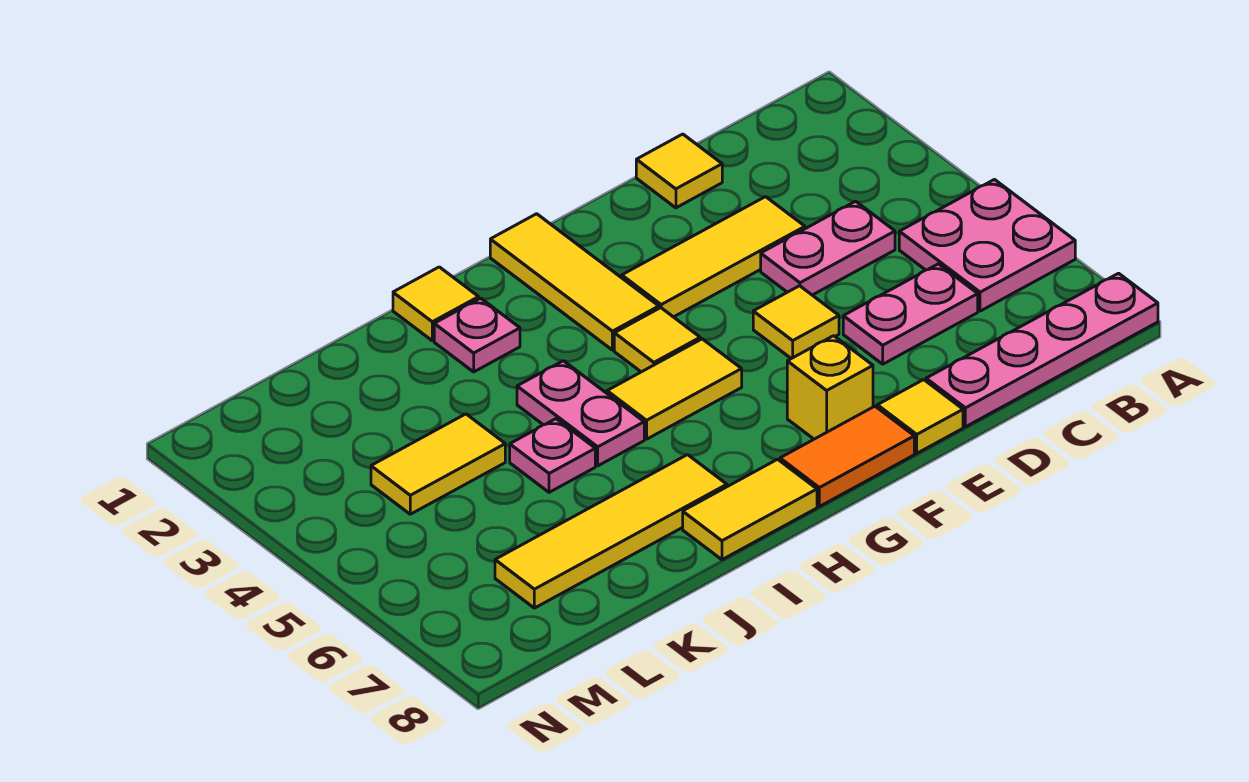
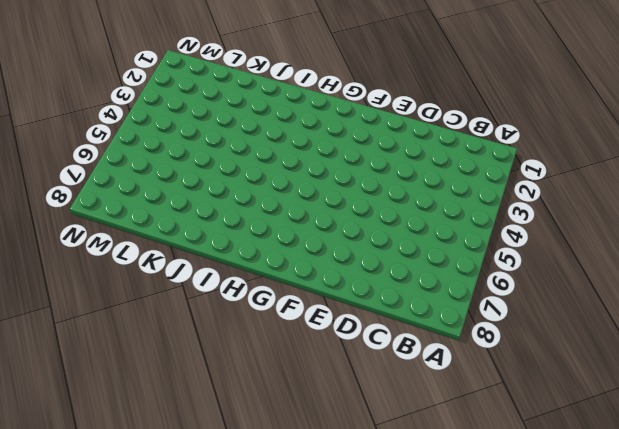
none -> pink 2x2 plate [899,180,1075,311]
none -> pink 1x4 plate [926,273,1158,427]
none -> pink 1x2 plate [761,201,895,295]

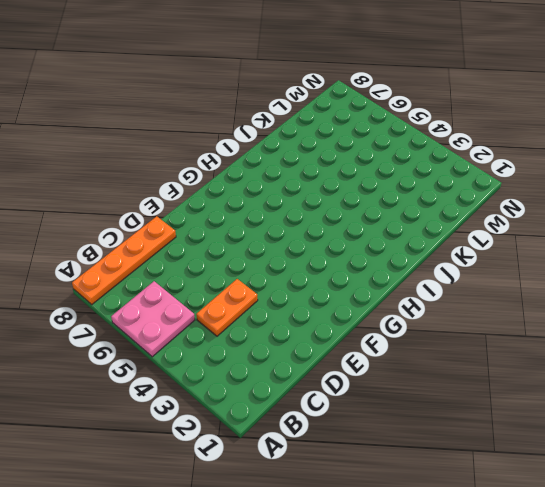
orange 1x4 plate [72,216,176,304] -> pink 1x4 plate [926,273,1158,427]
orange 1x2 plate [196,279,258,336] -> pink 1x2 plate [761,201,895,295]
none -> pink 1x2 plate [843,264,978,364]
none -> yellow 1x1 tile [636,134,722,208]
none -> yellow 1x3 tile [622,197,805,317]

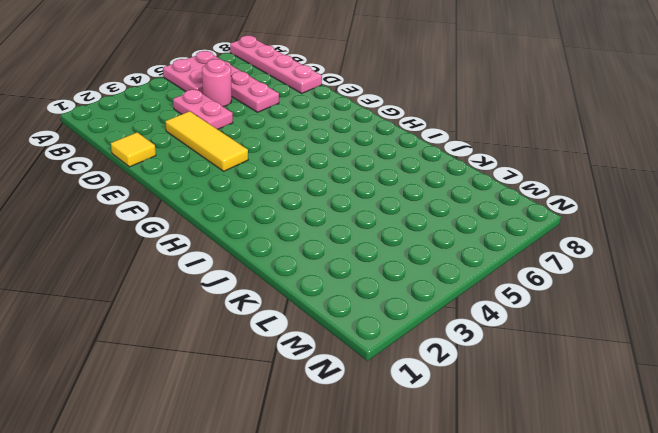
pink 1x1 round brick [202,59,232,107] -> none
none -> yellow 1x1 tile [753,286,839,359]
none -> yellow 1x1 tile [877,380,963,453]
none -> yellow 1x1 brick [787,336,873,439]

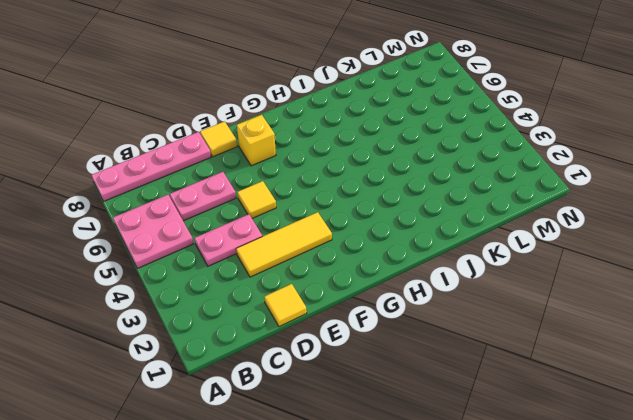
none -> orange 1x2 tile [780,406,914,506]
none -> yellow 1x3 tile [490,214,659,350]
none -> yellow 1x1 tile [614,308,700,372]

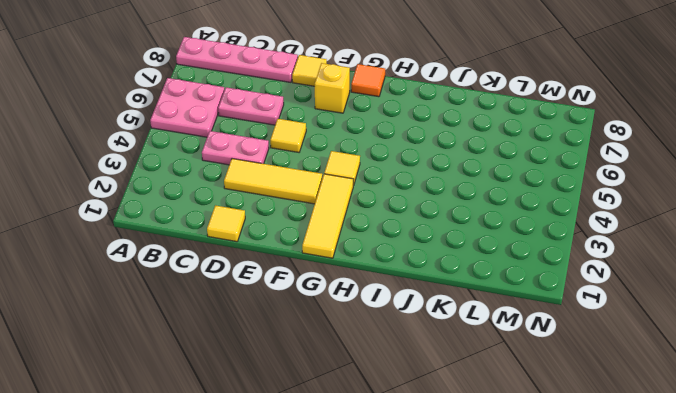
orange 1x1 tile [351,64,385,97] -> orange 1x2 tile [780,406,914,506]
none -> yellow 1x2 tile [607,339,742,439]
none -> yellow 1x2 tile [683,459,817,560]
none -> yellow 1x1 tile [393,267,479,341]

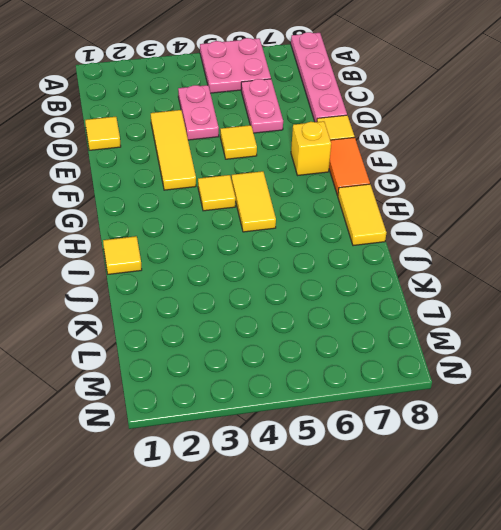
none -> yellow 1x3 tile [490,214,659,350]
none -> pink 1x1 plate [434,298,520,372]
none -> pink 1x2 plate [517,361,644,466]

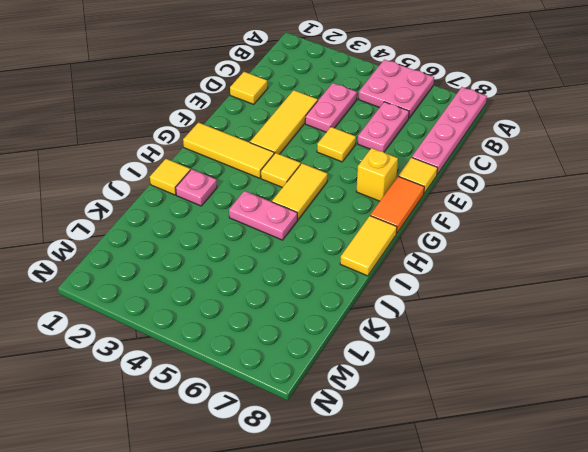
none -> yellow 1x4 tile [495,455,727,608]
none -> pink 1x1 plate [510,419,595,492]
none -> yellow 1x2 tile [371,414,505,514]

